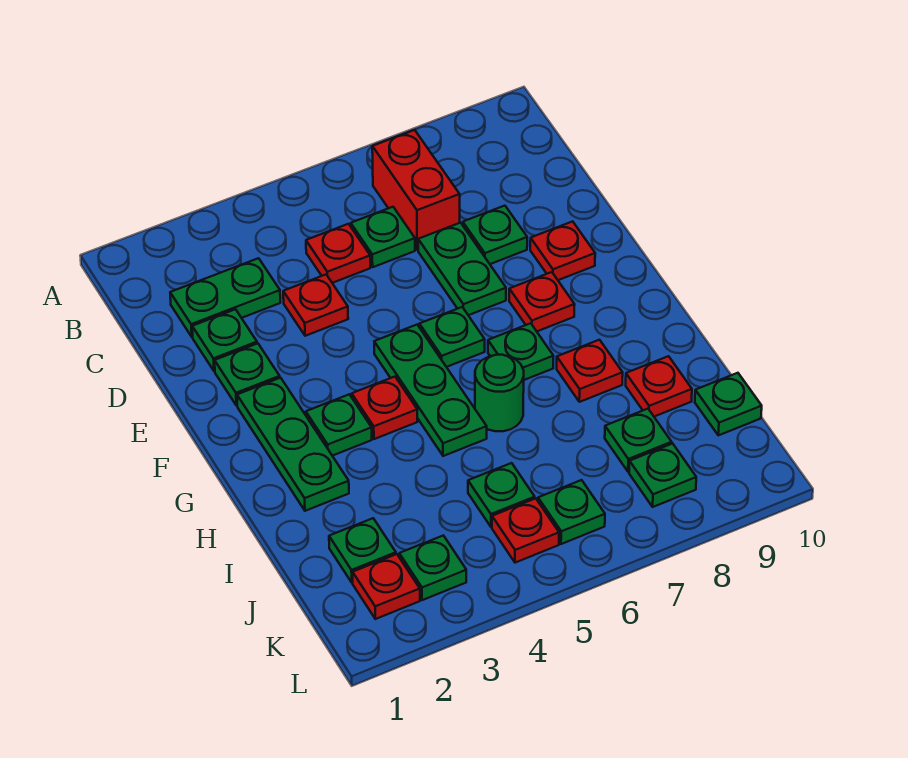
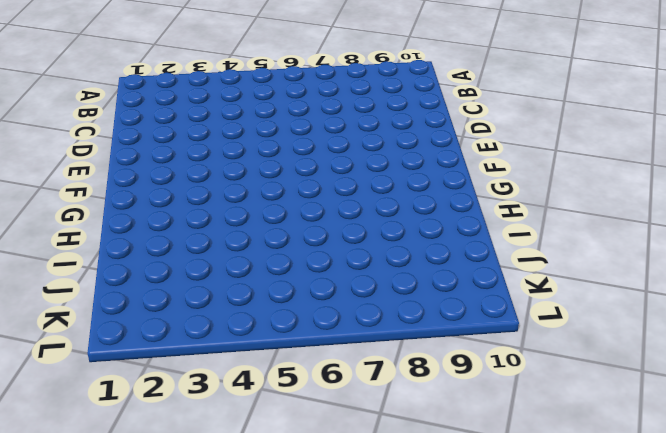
none -> red 1x2 brick [372,130,460,250]
none -> green 1x2 plate [170,258,280,337]
none -> red 1x1 plate [306,224,370,283]

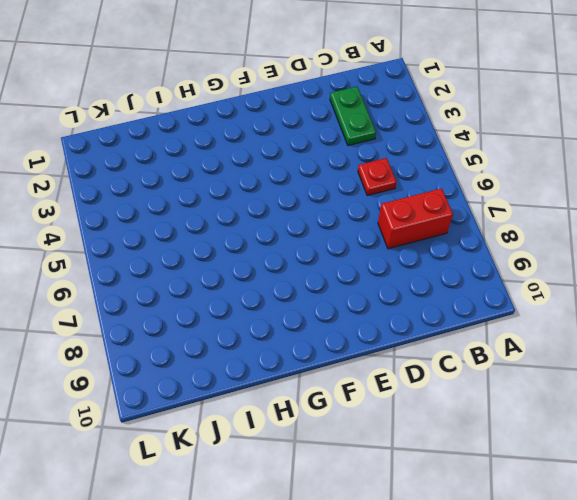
none -> green 1x1 plate [351,207,415,267]
none -> green 1x1 plate [192,309,257,371]
none -> red 1x1 plate [283,275,348,336]

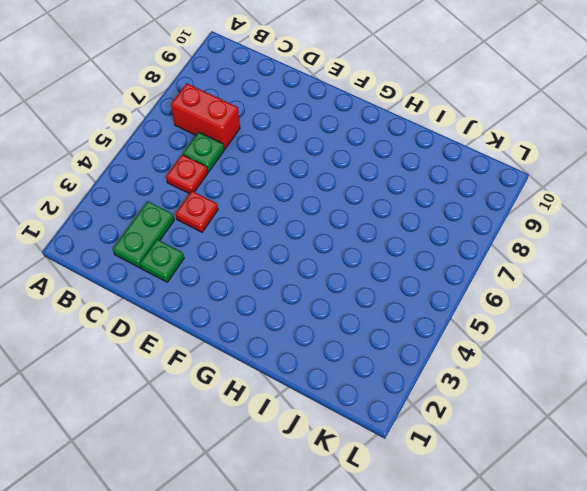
none -> green 1x2 plate [418,223,506,315]
none -> green 1x1 plate [463,206,527,264]
none -> green 1x1 plate [215,343,280,406]

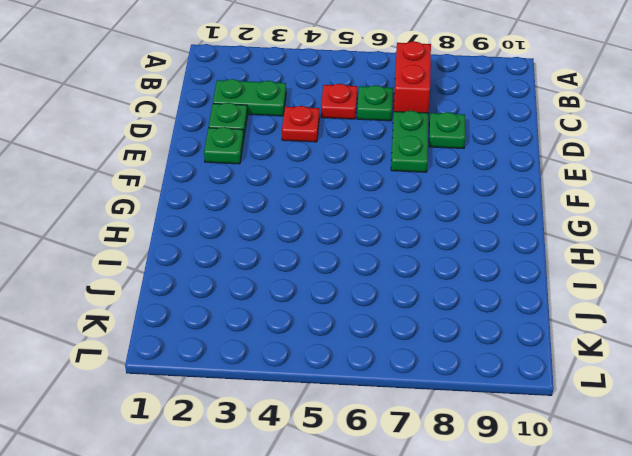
none -> red 1x1 plate [530,221,595,280]
none -> green 1x3 plate [237,378,349,511]
none -> green 1x3 plate [374,325,487,456]

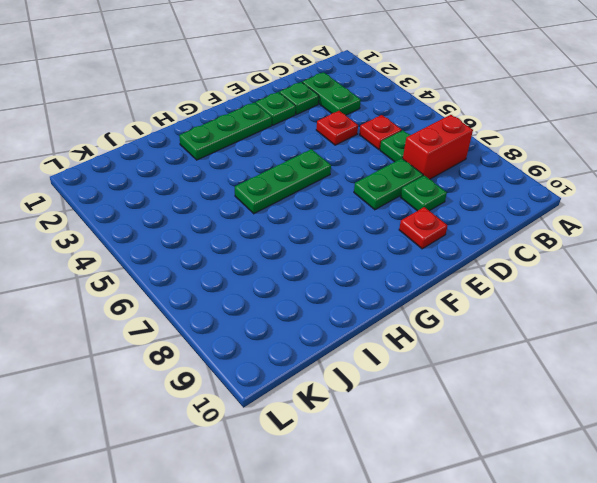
none -> green 1x1 plate [419,307,485,367]
none -> red 1x1 plate [509,272,575,331]
none -> green 1x1 plate [306,394,372,456]

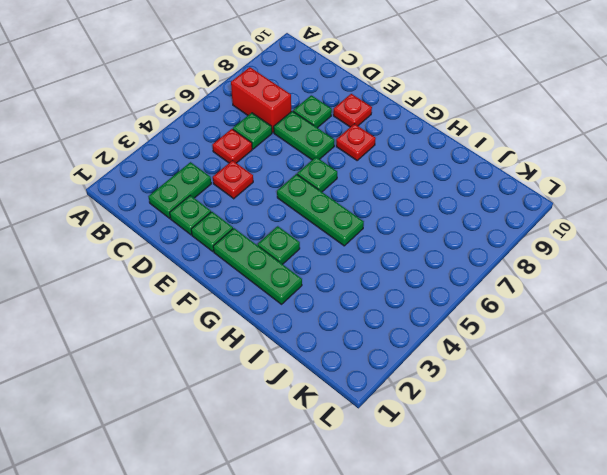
none -> red 1x1 plate [352,377,417,439]
none -> green 1x1 plate [488,323,553,380]
none -> green 1x1 round brick [475,355,524,431]

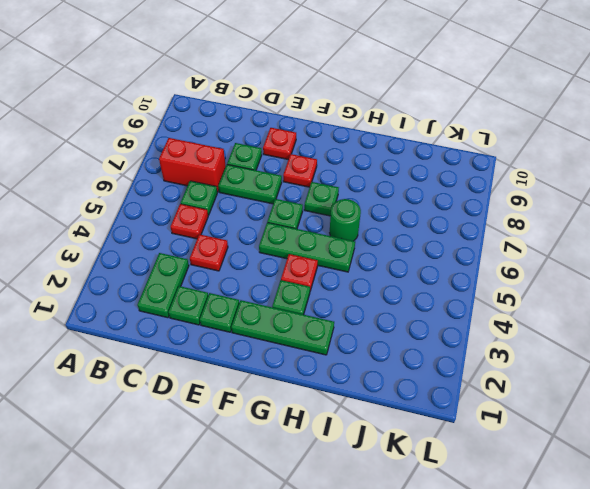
none -> red 1x1 plate [557,340,623,402]
none -> red 1x1 plate [626,356,692,417]
none -> green 1x1 plate [329,518,396,583]

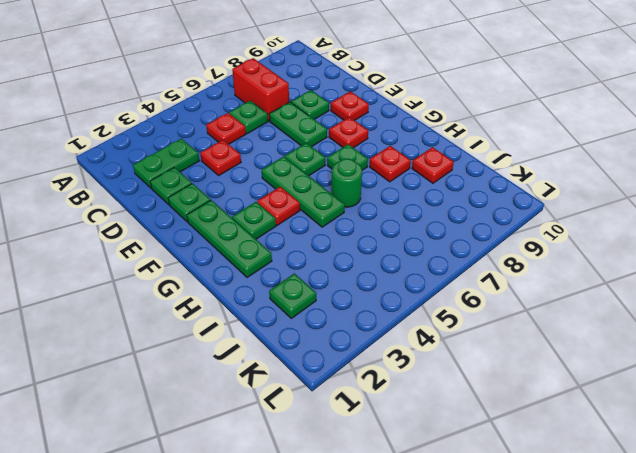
none -> green 1x1 plate [468,463,535,527]
none -> green 1x1 plate [605,409,672,472]
none -> green 1x1 plate [695,373,762,435]

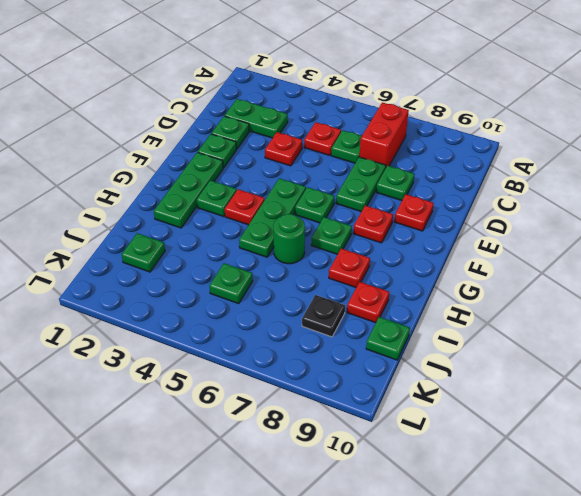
black 1x1 plate [302,295,345,337] -> green 1x1 plate [605,409,672,472]
none -> red 1x1 plate [353,554,420,619]
none -> green 1x1 plate [399,535,466,600]
none -> red 1x1 plate [492,498,559,563]

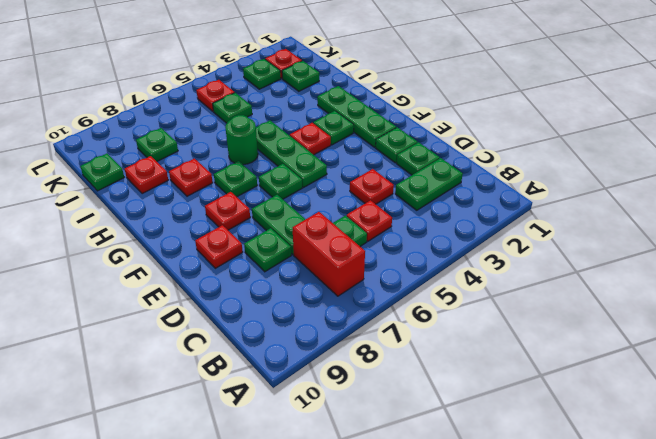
none -> green 1x1 plate [538,480,605,544]
none -> green 1x1 plate [629,444,696,507]

